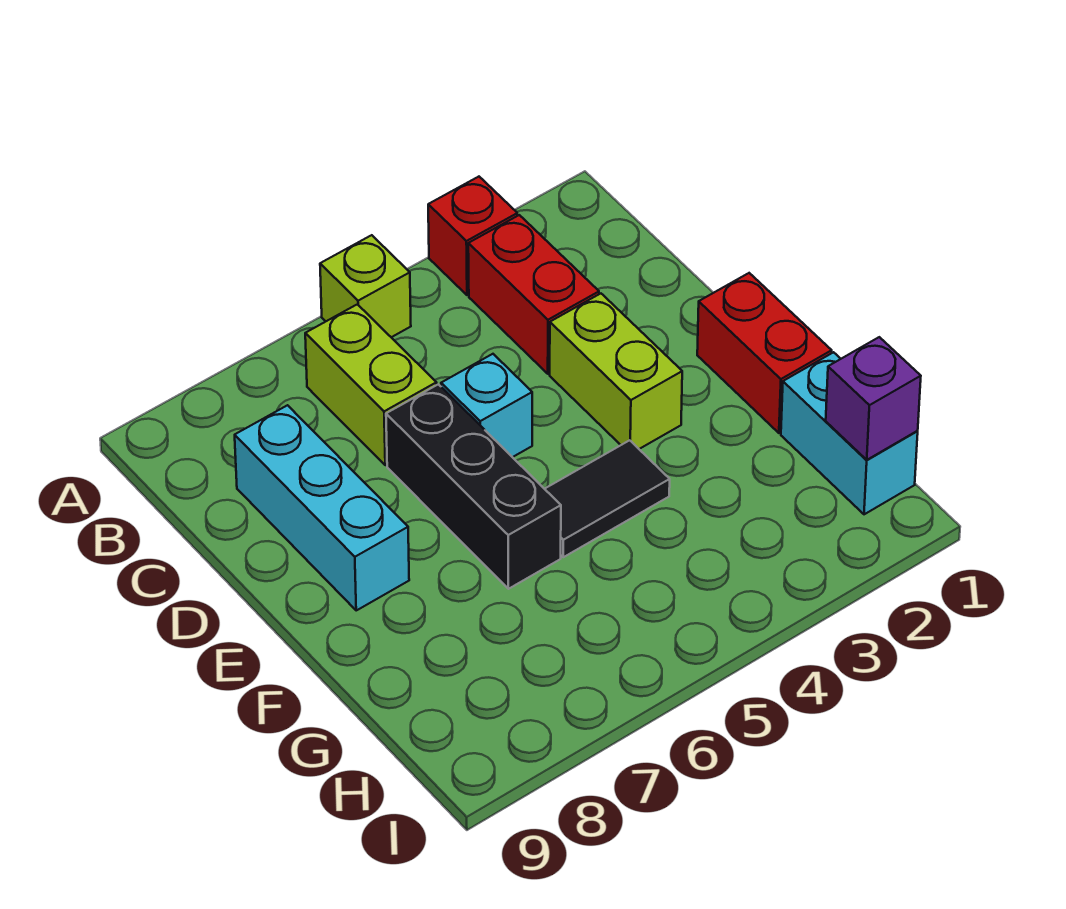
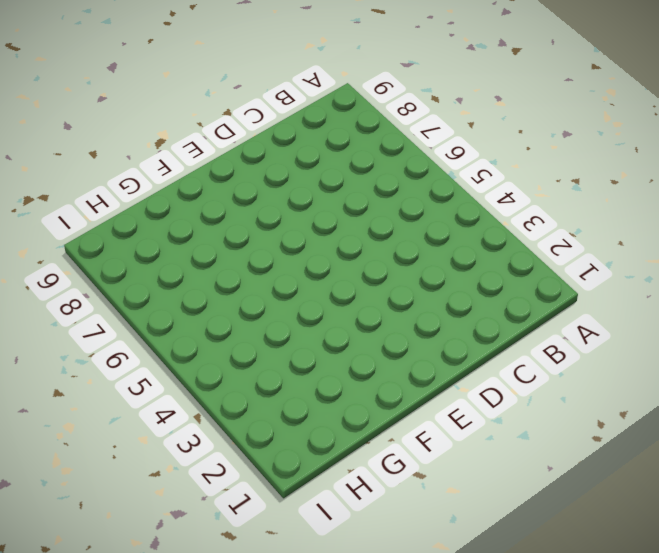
none -> red 1x1 brick [428,177,517,295]
none -> lime 1x1 brick [320,235,411,337]
none -> red 1x2 brick [468,215,599,374]

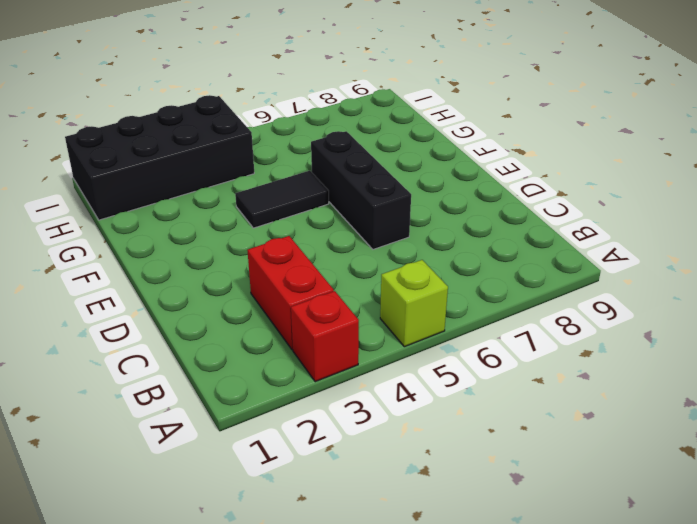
black 2x4 brick [65,95,254,220] -> cyan 1x2 brick [781,352,918,514]
none -> lime 1x2 brick [305,304,437,465]
none -> cyan 1x3 brick [235,405,409,610]
none -> lime 1x2 brick [550,294,682,449]

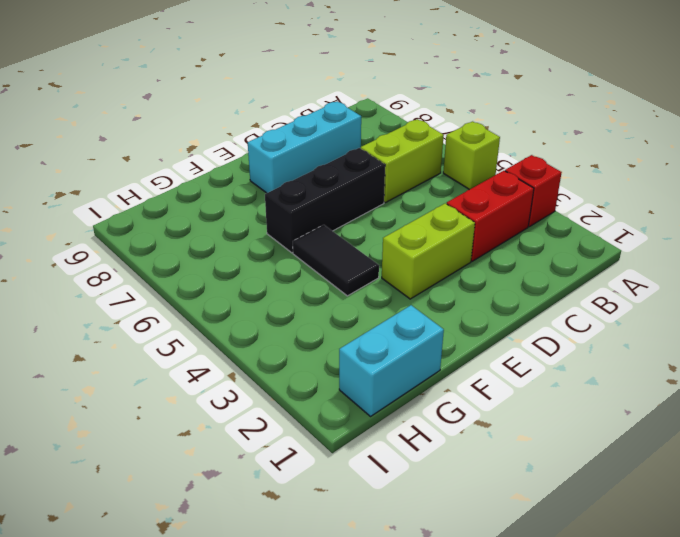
none -> cyan 1x1 brick [441,354,532,457]
none -> red 1x2 brick [697,273,832,433]
none -> purple 1x1 brick [826,337,921,460]

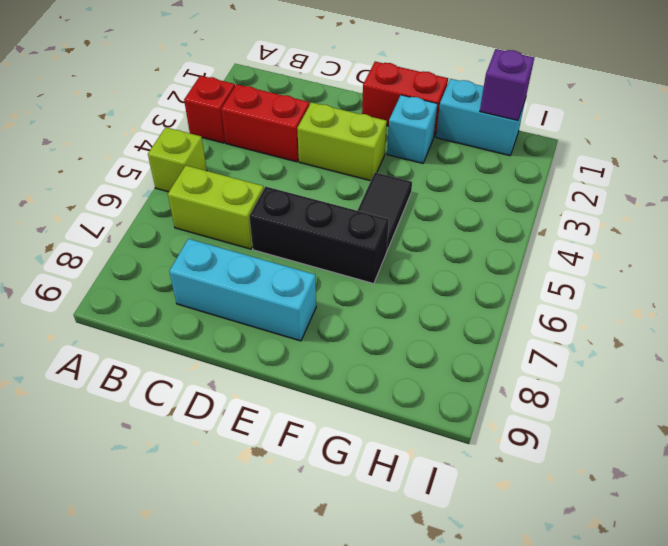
cyan 1x1 brick [387,95,437,163] -> cyan 1x1 brick moved to [441,354,532,457]

